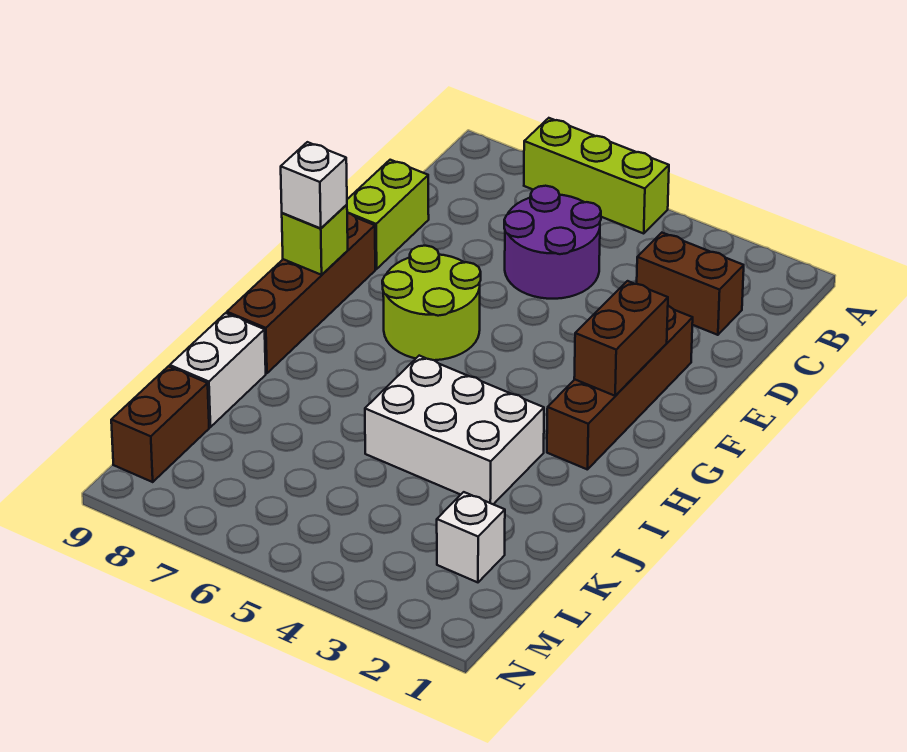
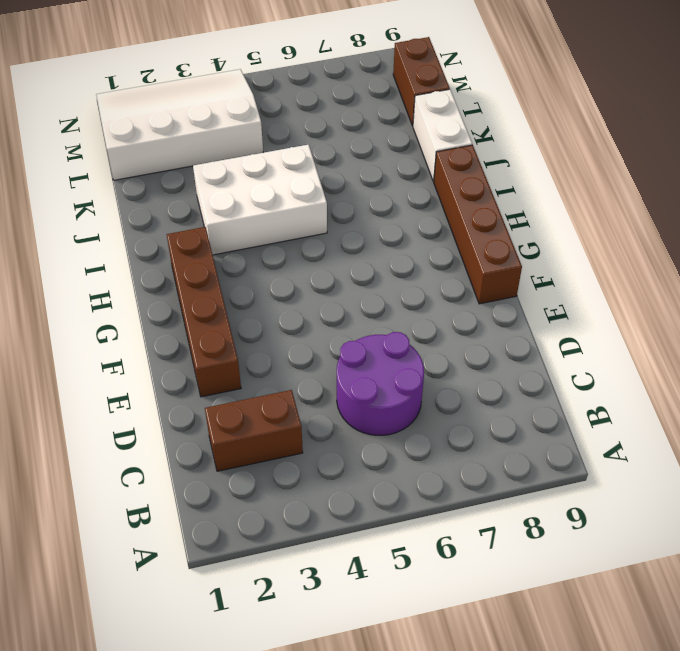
white 3x4 slope [96,69,263,180] -> white 1x1 brick [437,492,505,582]
none -> lime 1x3 brick [524,118,669,233]
none -> lime 1x2 brick [347,160,429,269]
none -> lime 2x2 round brick [382,246,481,360]

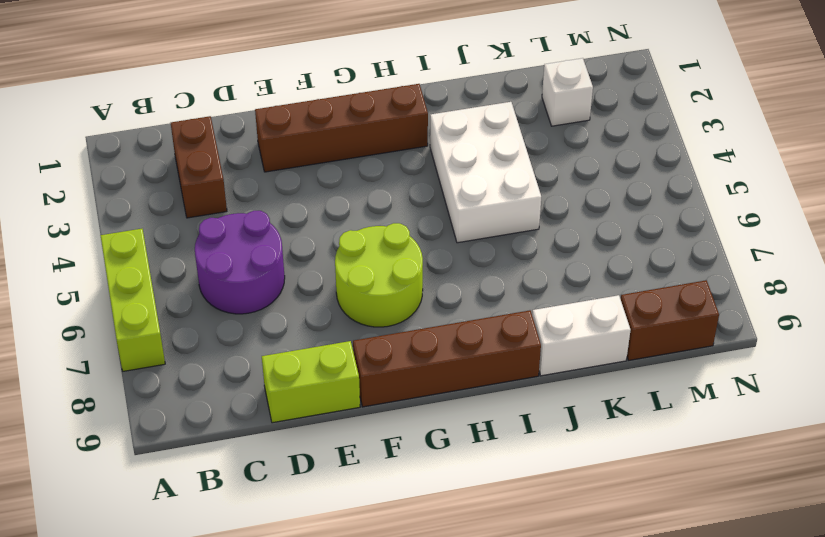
none -> brown 1x2 brick [574,281,668,396]
none -> lime 1x1 brick [282,205,348,275]
none -> white 1x1 brick [281,142,347,228]

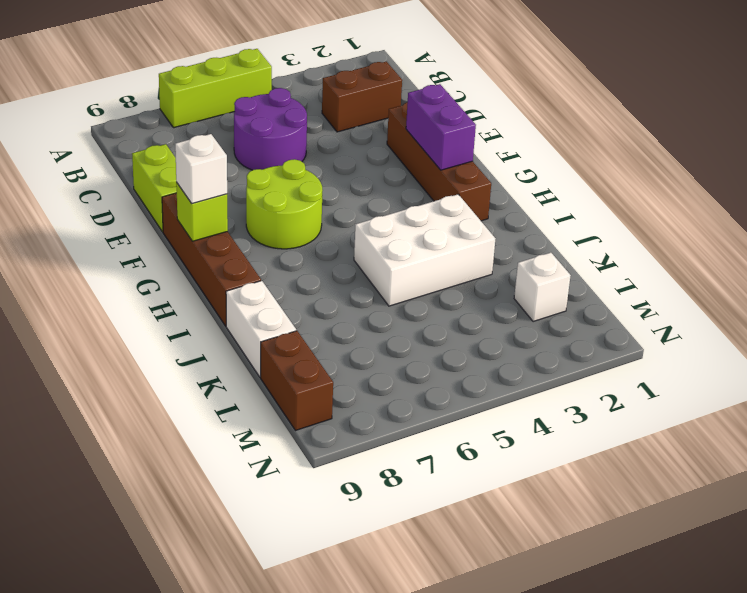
purple 1x2 brick [406,84,476,170] -> brown 1x2 brick [574,281,668,396]

